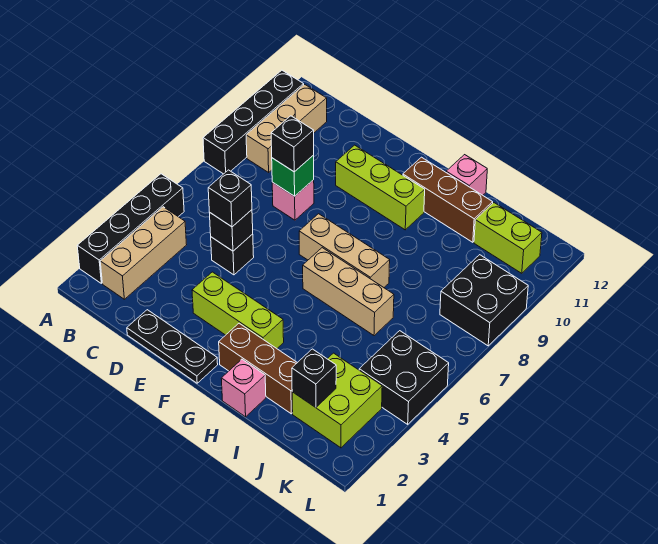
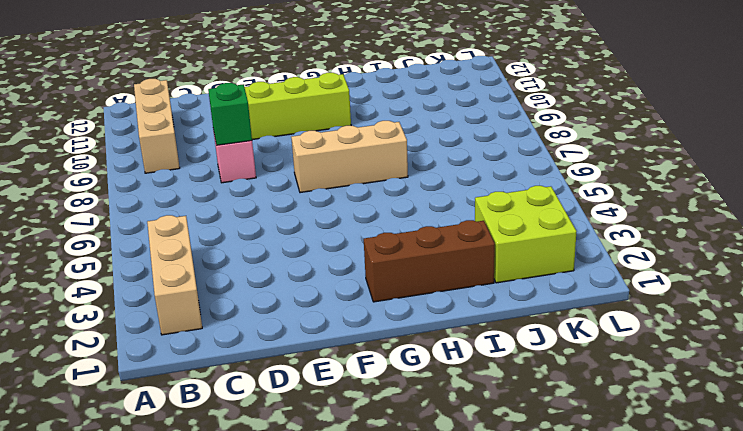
none -> black 1x4 brick [77,174,184,283]
none -> black 1x4 brick [203,70,304,174]
none -> black 1x3 plate [127,310,218,383]

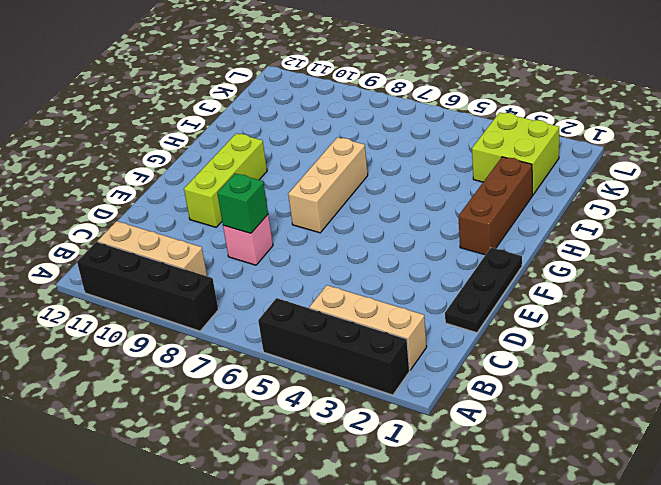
none -> black 1x1 brick [211,234,254,275]
none -> lime 1x3 brick [192,272,284,348]
none -> tan 1x3 brick [303,248,394,336]

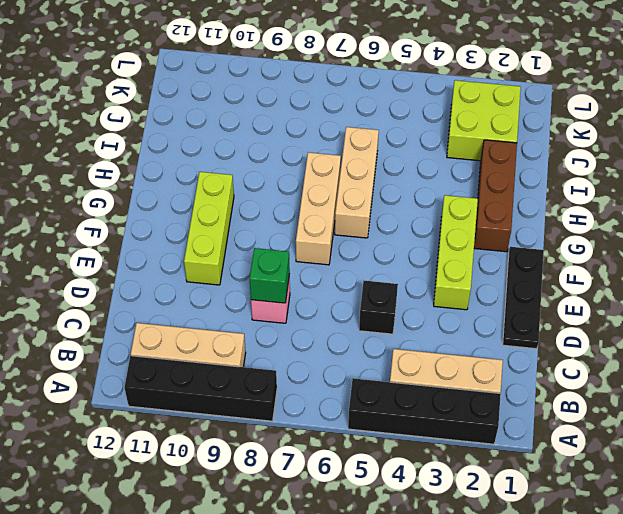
none -> brown 1x3 brick [403,157,493,242]
none -> pink 1x1 brick [221,359,266,417]
none -> pink 1x1 brick [446,155,487,195]

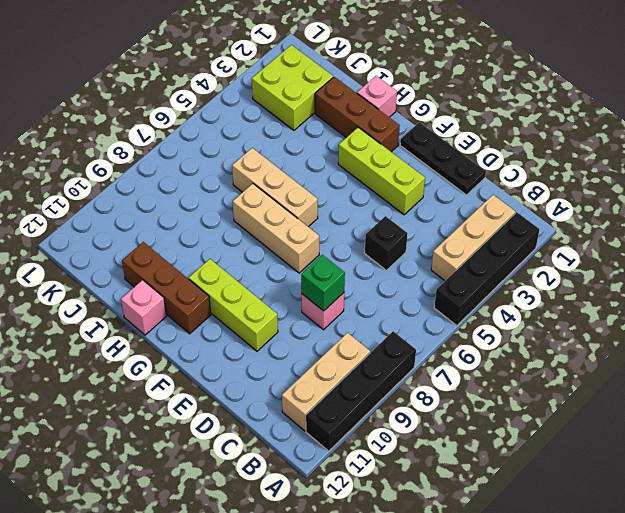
none -> lime 1x2 brick [474,203,542,273]
none -> black 2x2 brick [359,331,449,424]
none -> black 2x2 brick [440,255,528,346]

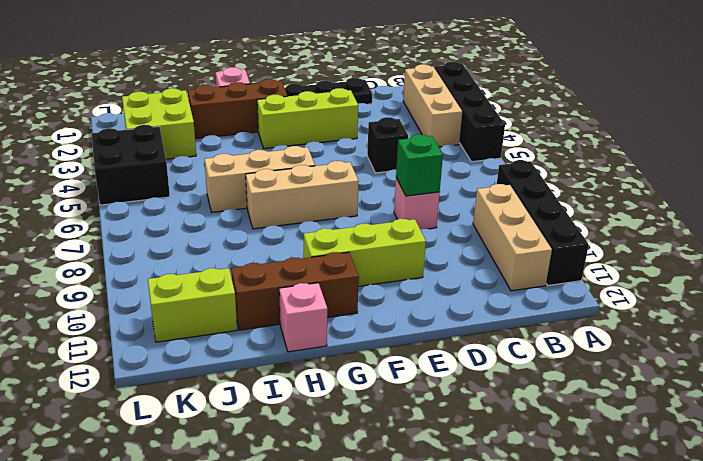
none -> black 2x2 brick [440,255,528,346]
none -> black 1x1 brick [210,210,253,251]
none -> black 1x1 brick [292,349,336,407]

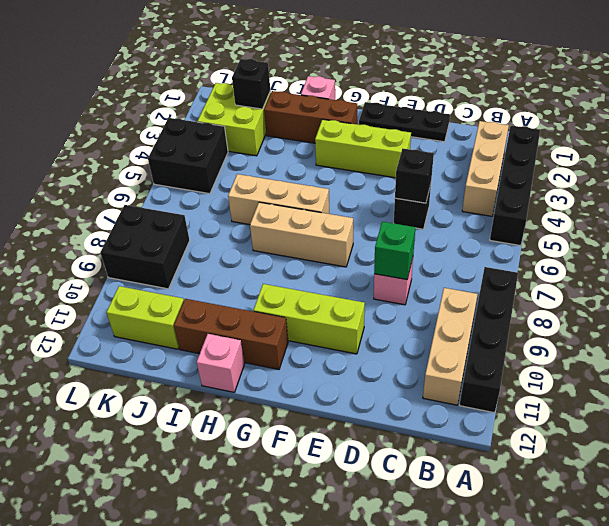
none -> black 1x1 brick [208,170,252,227]
none -> black 1x1 brick [271,116,314,172]

